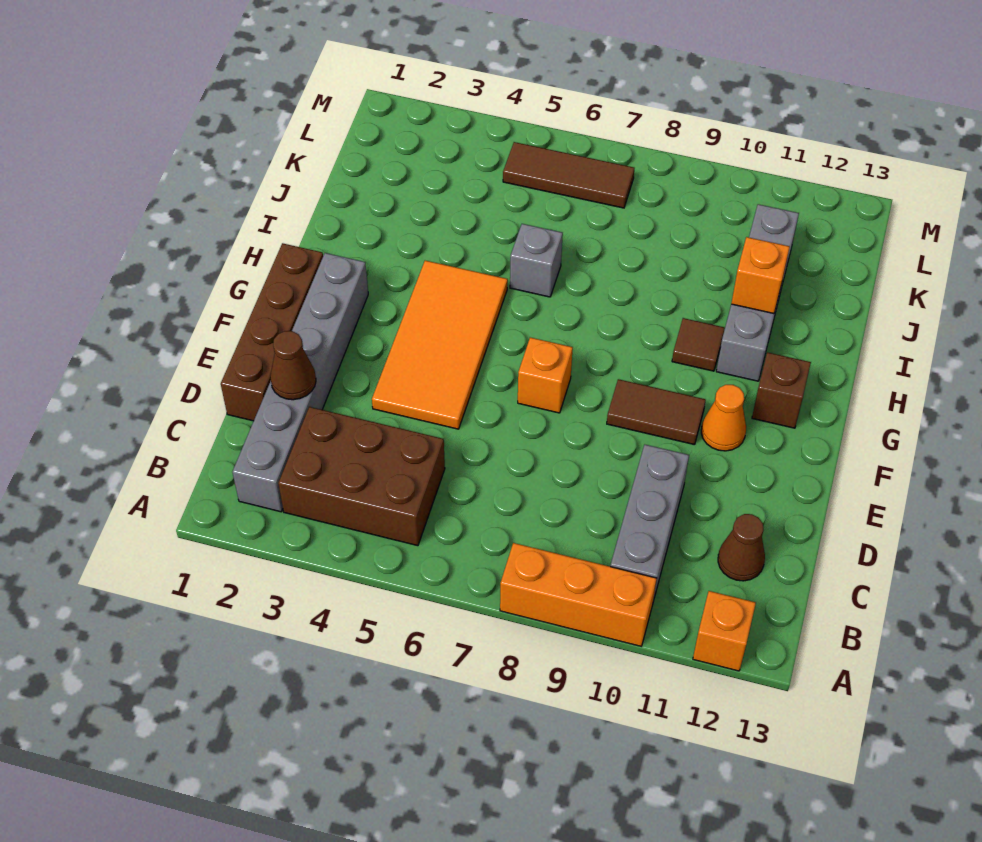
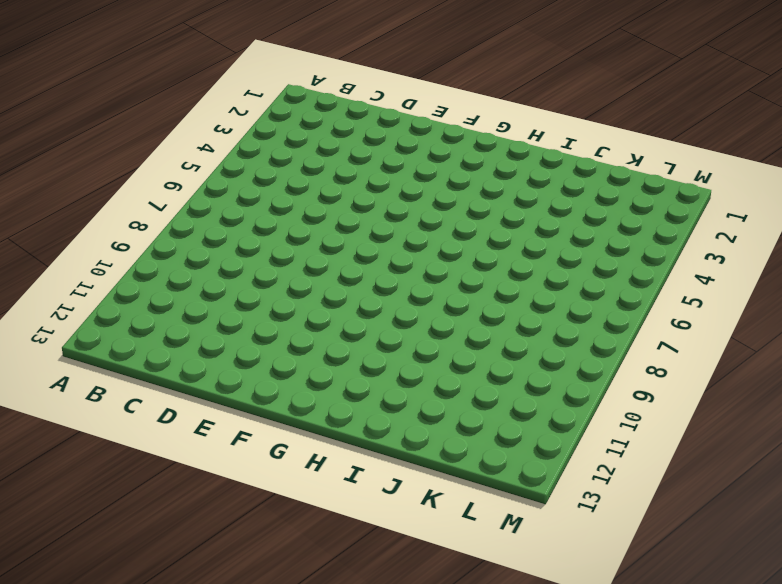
none -> orange 1x3 brick [500,543,657,646]
none -> orange 1x1 brick [693,591,756,671]
none -> grey 1x6 brick [232,253,368,512]

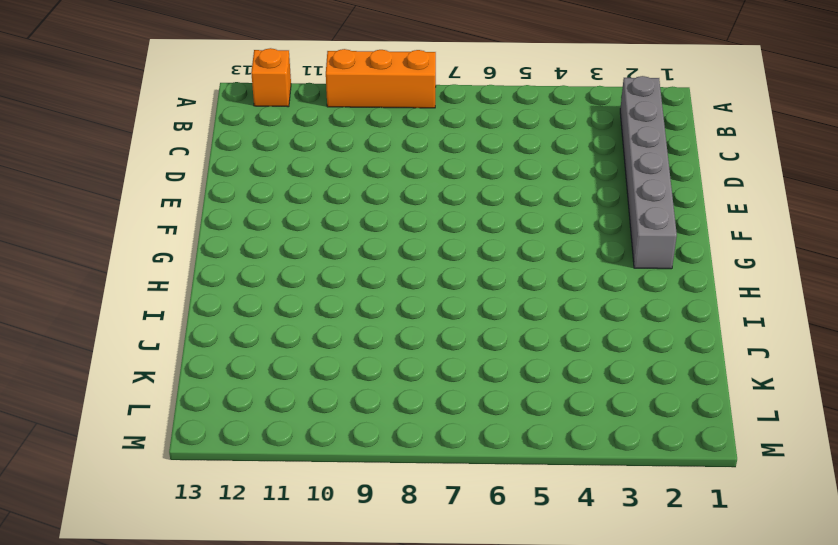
none -> brown 2x3 brick [278,407,445,546]
none -> grey 1x3 brick [610,445,689,601]
none -> brown 1x1 cone [718,514,765,581]

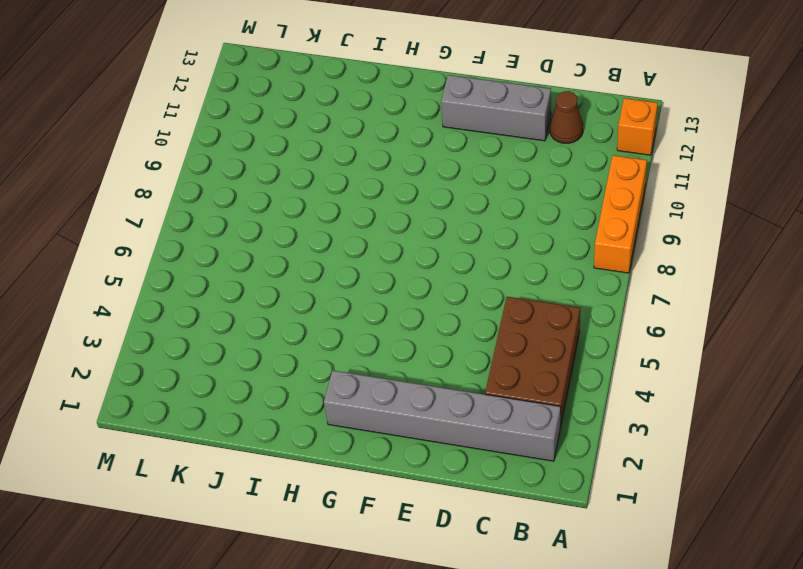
grey 1x3 brick [441,75,551,141] -> grey 1x3 brick moved to [610,445,689,601]
none -> brown 1x4 brick [221,243,323,421]
none -> orange 2x4 tile [372,261,508,429]
none -> orange 1x1 brick [518,337,573,413]

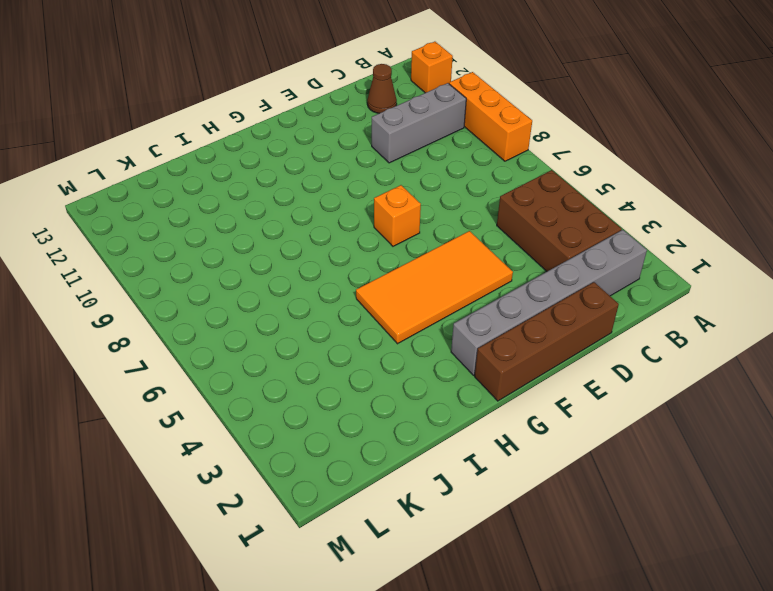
none -> brown 1x2 tile [607,379,706,445]
none -> orange 1x1 cone [701,385,746,451]
none -> brown 1x1 brick [752,352,811,428]

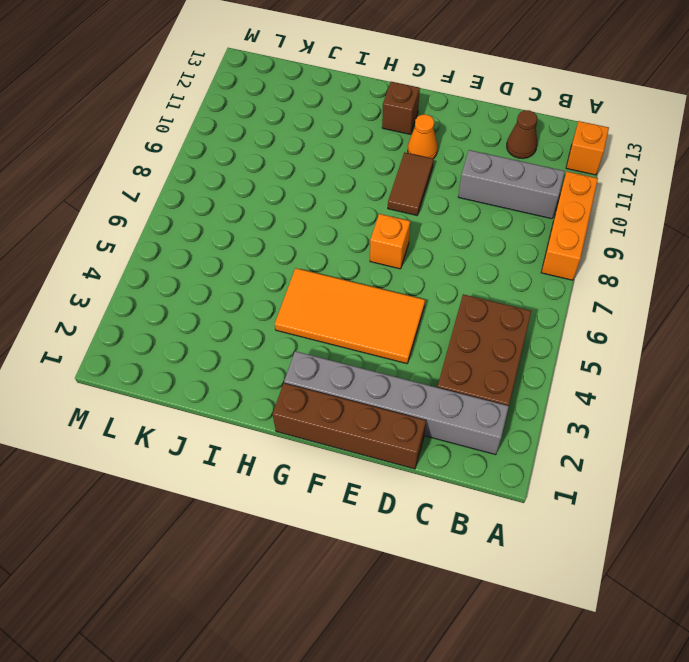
none -> brown 1x1 tile [672,318,725,371]
none -> grey 1x4 brick [716,204,799,381]
none -> grey 1x1 brick [510,224,563,297]

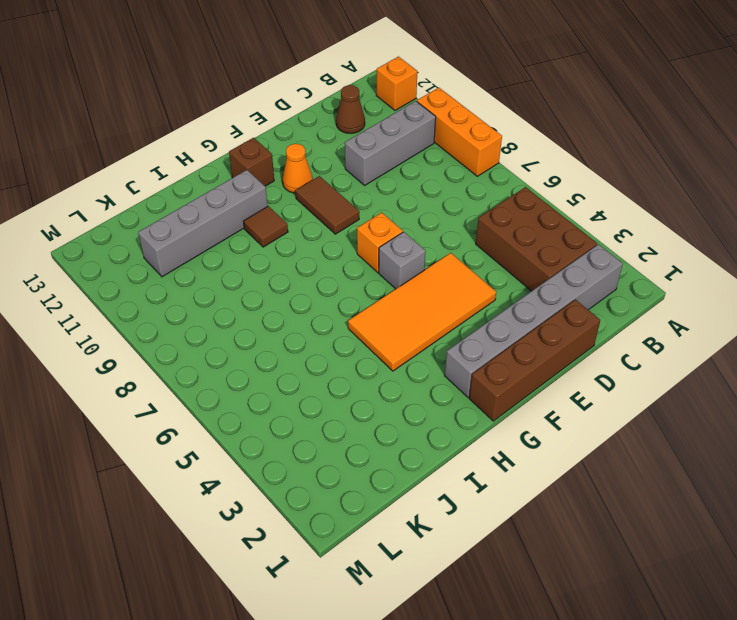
grey 1x1 brick [379,232,426,289] -> grey 1x1 brick moved to [510,224,563,297]
none -> brown 1x3 tile [503,142,634,208]
none -> brown 1x1 cone [270,331,316,400]
none -> orange 1x1 brick [731,237,790,314]

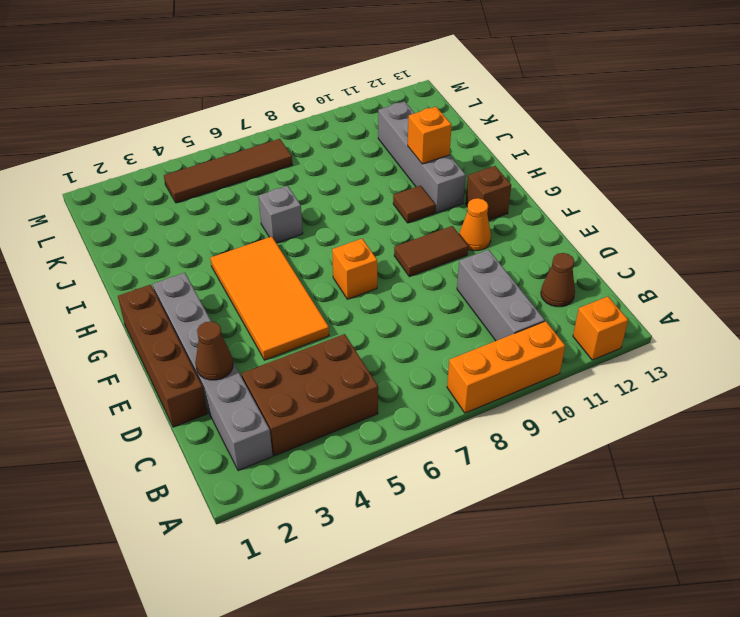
brown 1x4 tile [164,139,292,203] -> brown 1x3 tile [503,142,634,208]

